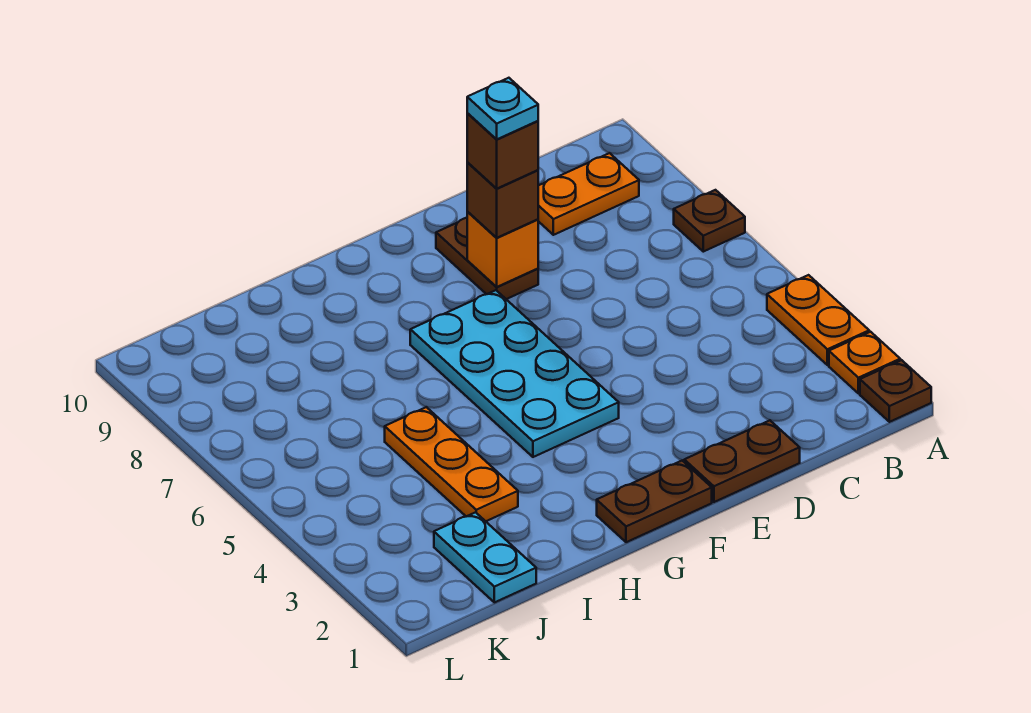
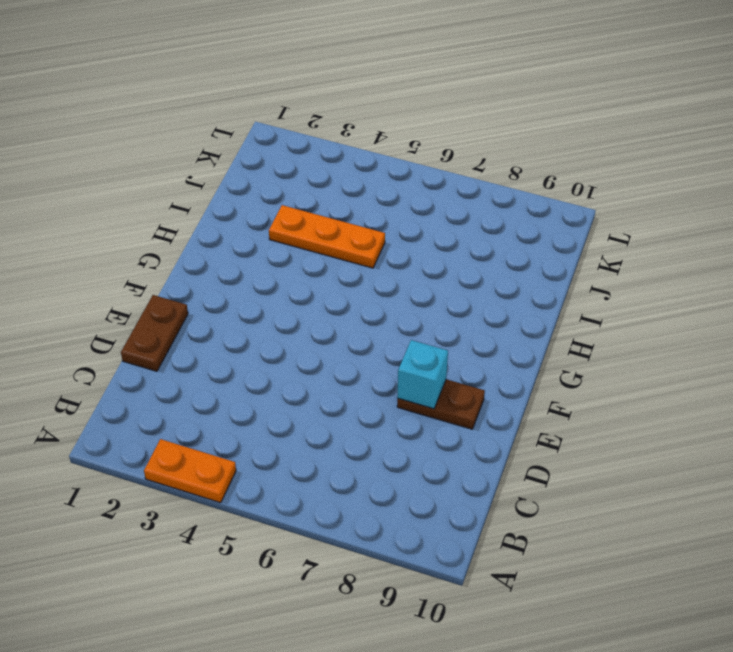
cyan 1x1 brick [397,340,448,409] -> orange 1x1 brick [467,212,538,287]
none -> brown 1x1 plate [860,360,931,422]
none -> orange 1x1 plate [829,332,900,394]
none -> brown 1x1 plate [674,190,745,252]

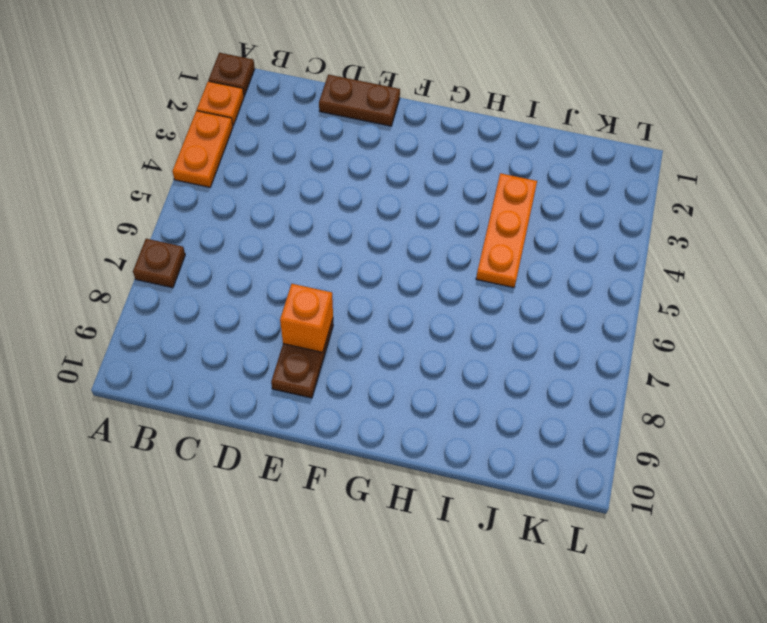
none -> orange 1x2 plate [538,153,639,235]
none -> brown 1x2 plate [597,461,712,542]
none -> cyan 2x4 plate [410,290,619,457]

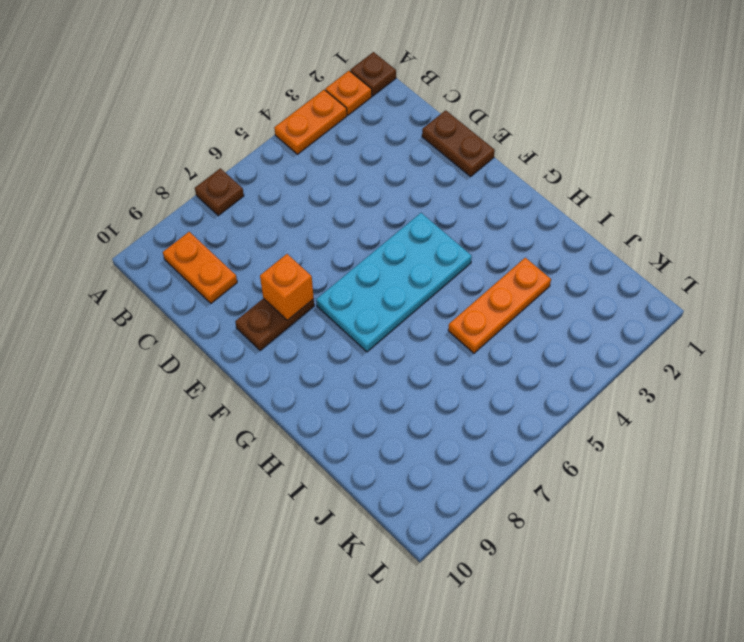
none -> brown 1x2 plate [597,461,712,542]
none -> cyan 1x2 plate [434,512,536,602]
none -> brown 1x1 brick [467,162,538,238]

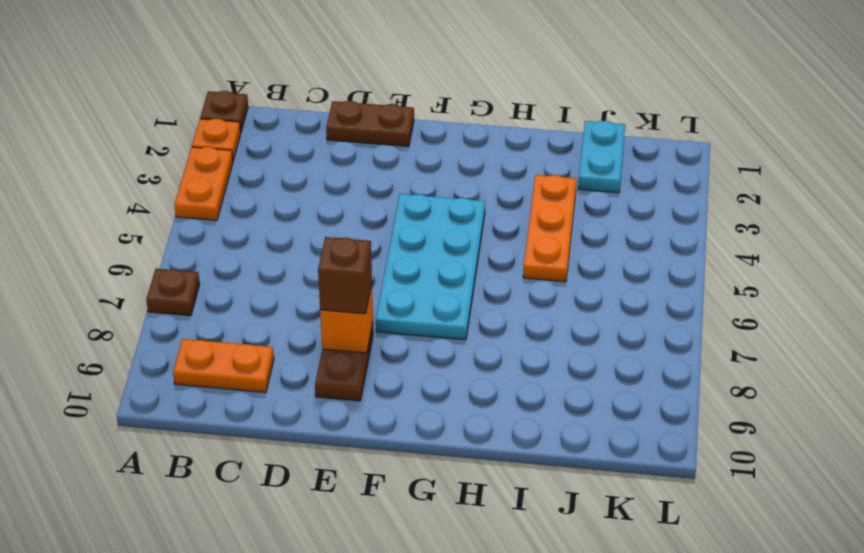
none -> brown 1x2 plate [597,461,712,542]
none -> brown 1x1 brick [467,113,538,189]
none -> cyan 1x1 plate [467,78,538,139]

